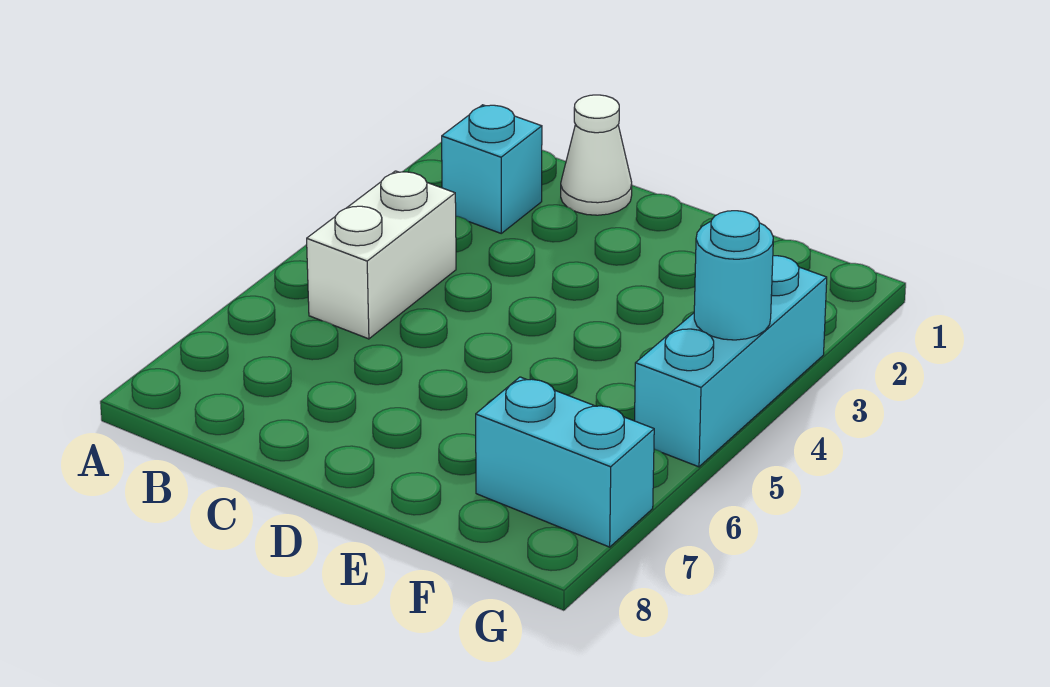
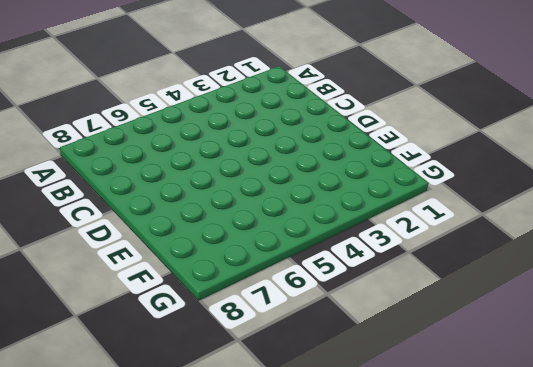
none -> cyan 1x1 brick [442,105,542,233]
none -> white 1x2 brick [307,171,456,339]

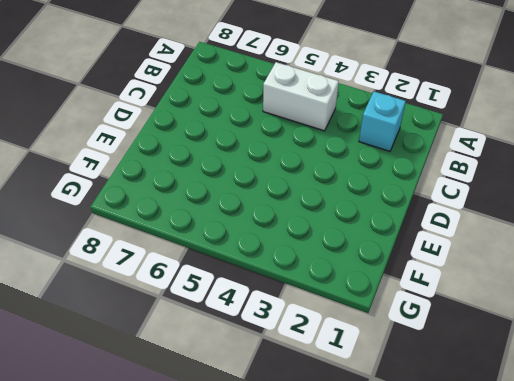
none -> white 1x1 cone [561,95,632,215]
none -> cyan 1x2 brick [476,377,654,547]

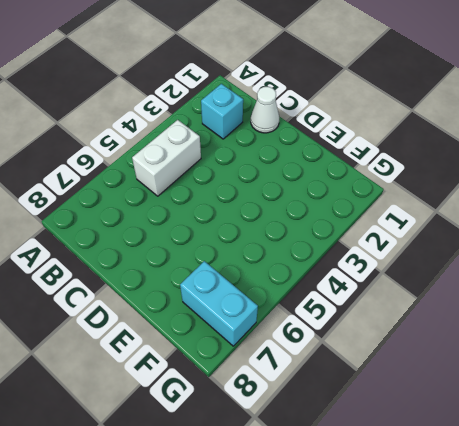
none -> cyan 1x3 brick [635,256,827,467]
none -> cyan 1x1 round brick [694,211,773,340]

